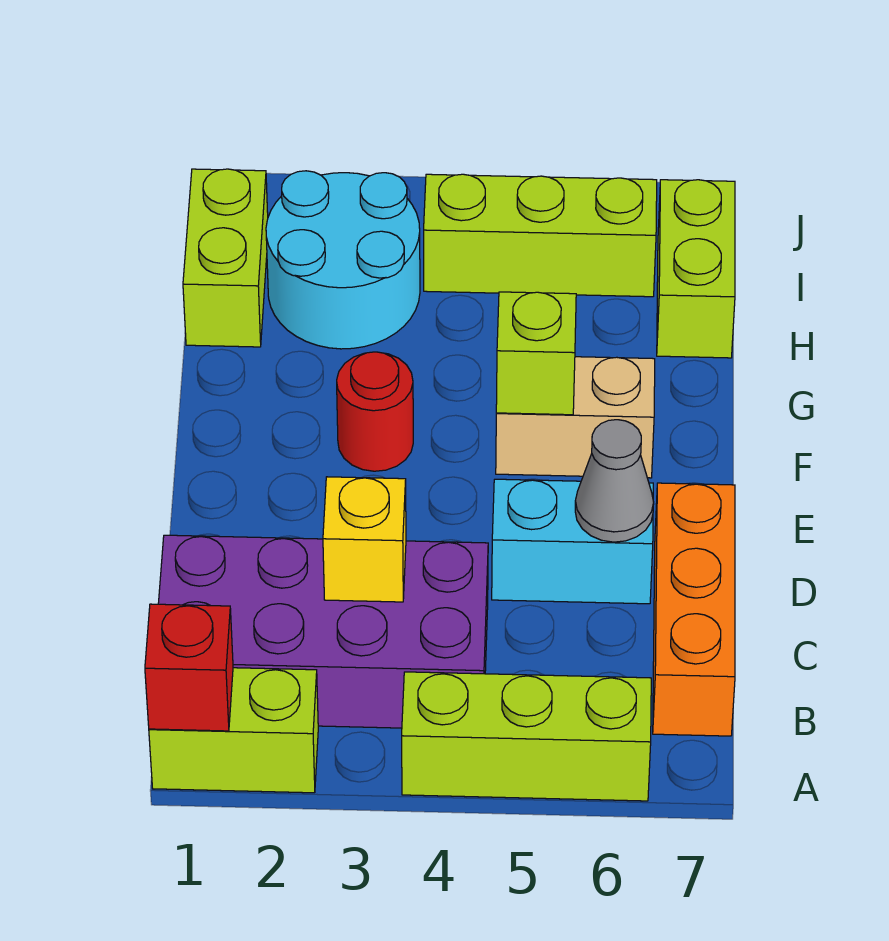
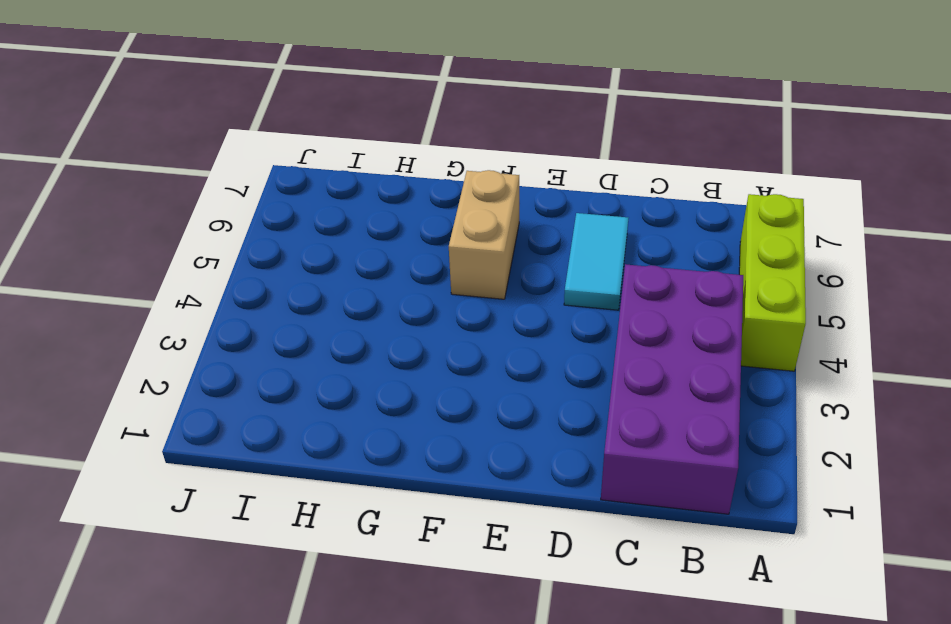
cyan 1x2 tile [564,213,628,310] -> cyan 1x2 brick [492,479,653,604]
none -> lime 1x2 brick [149,668,318,793]
none -> orange 1x3 brick [653,483,735,736]
none -> red 1x1 round brick [337,352,413,471]

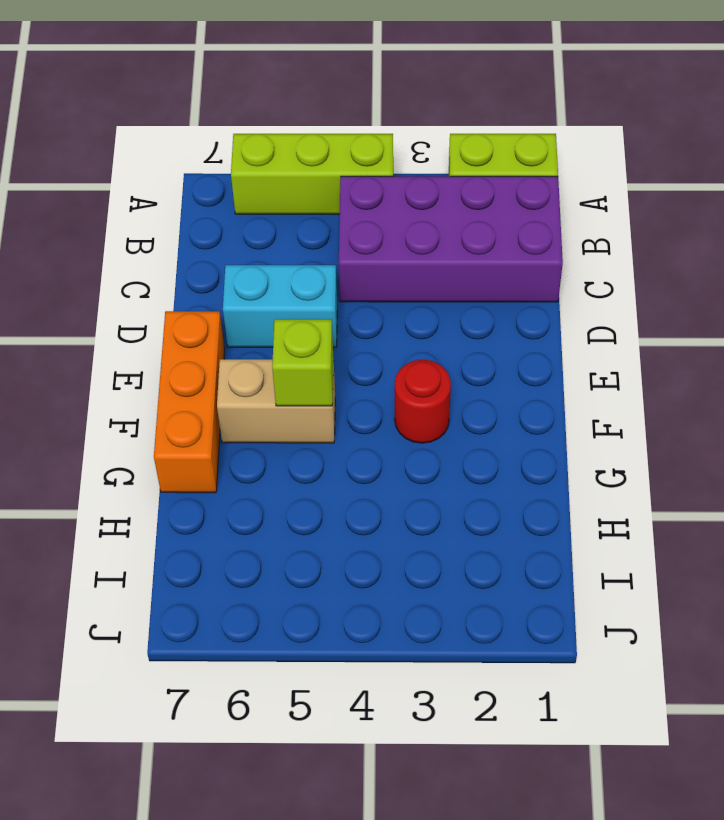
orange 1x3 brick [154,311,225,493] -> orange 1x3 brick moved to [653,483,735,736]
none -> lime 1x2 brick [183,169,268,347]
none -> cyan 2x2 round brick [266,171,420,349]
none -> lime 1x2 brick [657,180,735,358]

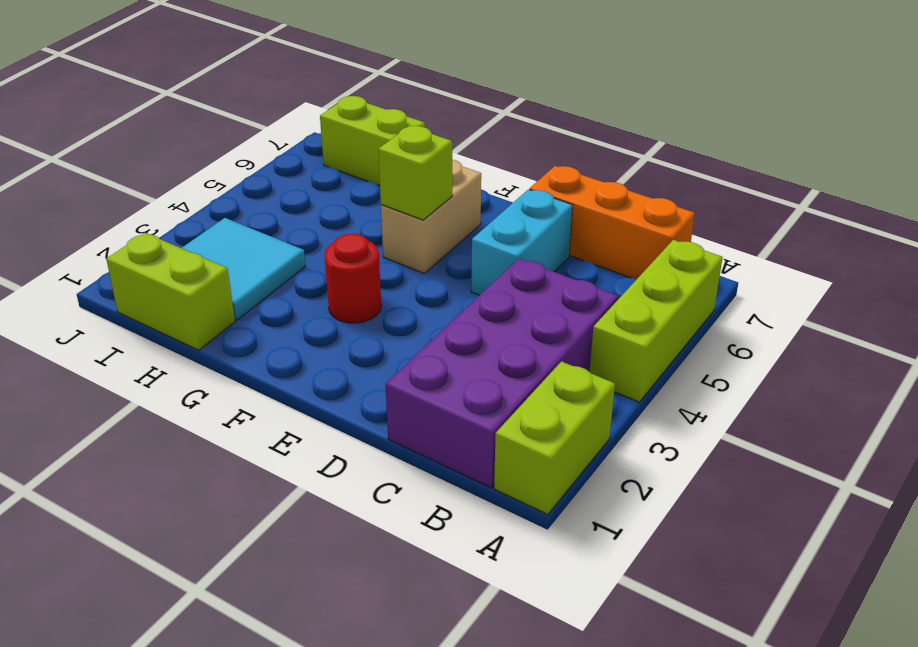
cyan 2x2 tile [182,218,305,320] -> cyan 2x2 round brick [266,171,420,349]
none -> lime 1x3 brick [424,174,657,297]
none -> red 1x1 brick [145,604,233,731]
none -> yellow 1x1 brick [323,477,406,602]

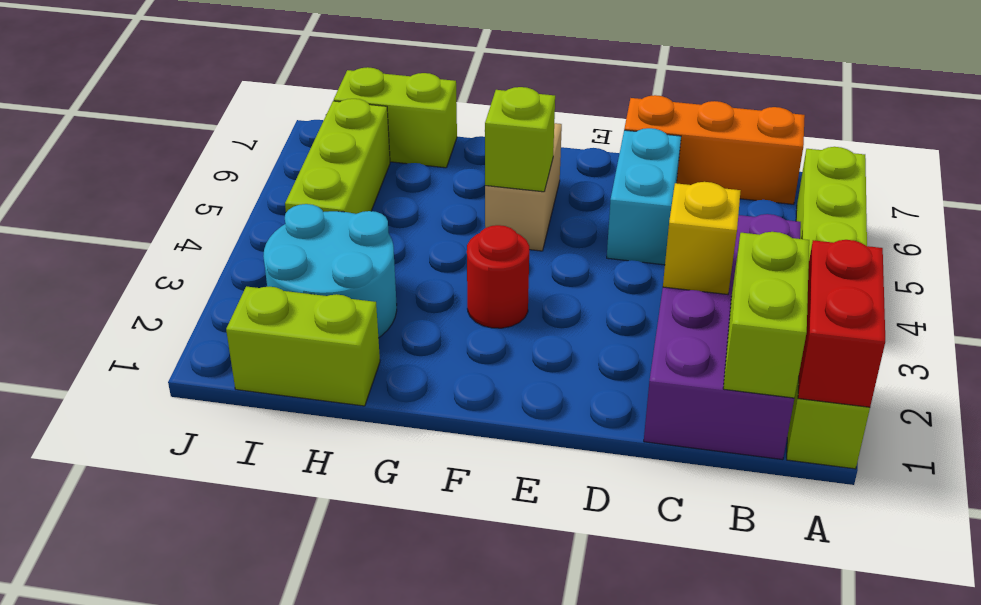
red 1x2 brick [798,240,885,407] -> red 1x1 brick [145,604,233,731]
lime 1x2 brick [723,232,809,398] -> none
none -> grey 1x1 cone [575,420,654,542]

